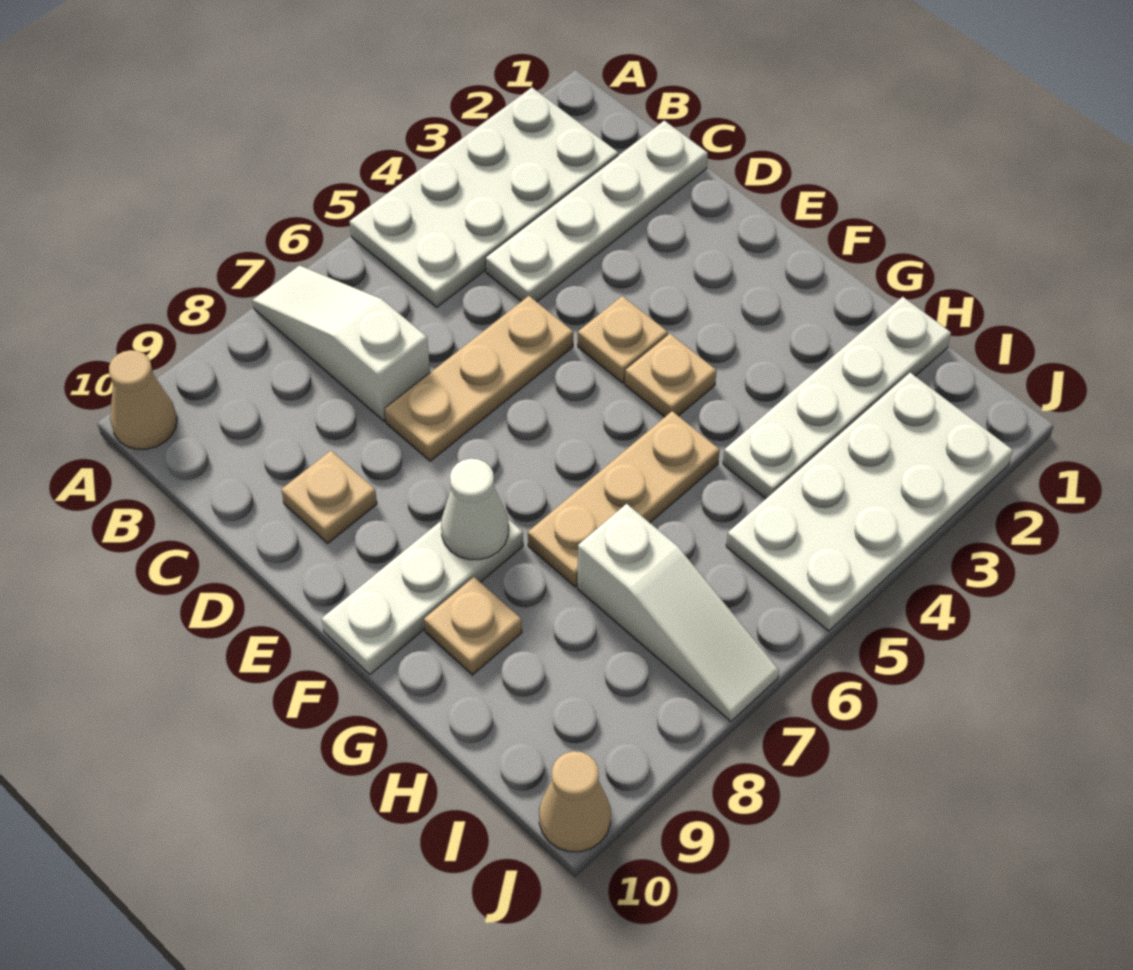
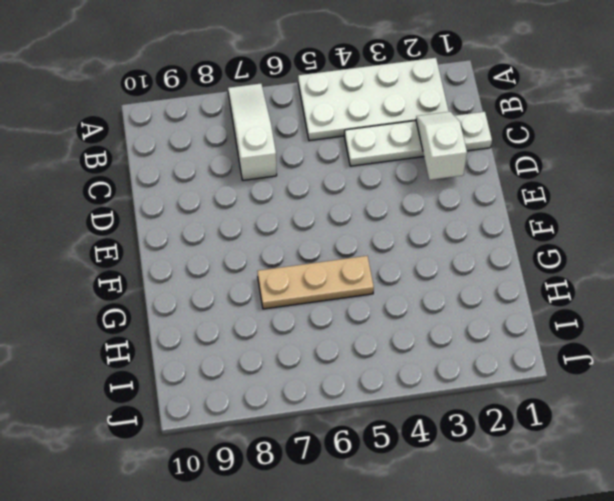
white 1x2 slope [416,112,467,180] -> none
none -> tan 1x1 cone [109,350,177,449]
none -> tan 1x3 plate [385,296,573,461]
none -> tan 1x1 plate [281,451,377,543]

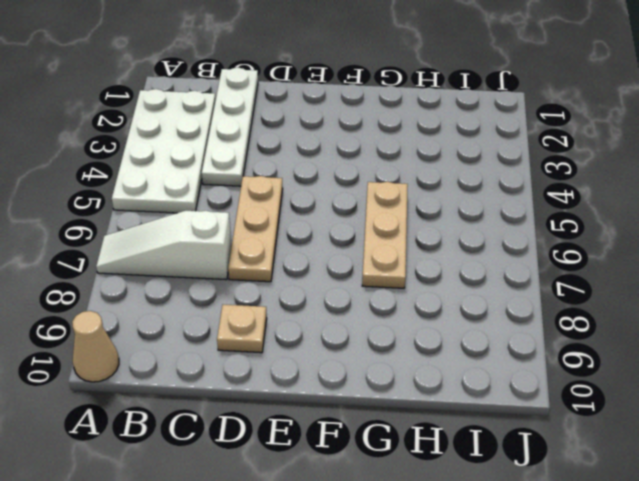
none -> tan 1x1 plate [578,296,668,383]
none -> tan 1x1 plate [625,334,716,417]
none -> white 1x3 plate [322,519,523,675]

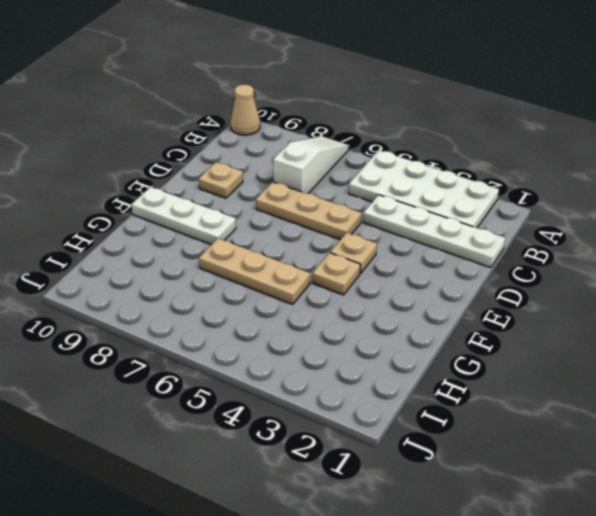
none -> tan 1x1 plate [424,577,522,675]
none -> white 1x4 plate [723,297,951,499]
none -> white 1x3 slope [578,504,779,721]

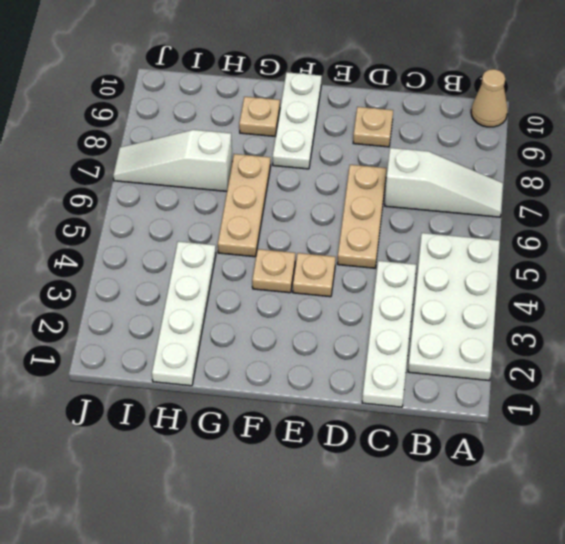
none -> white 2x4 plate [726,373,1013,631]
none -> tan 1x1 cone [539,751,611,852]
none -> white 1x1 cone [441,459,509,560]

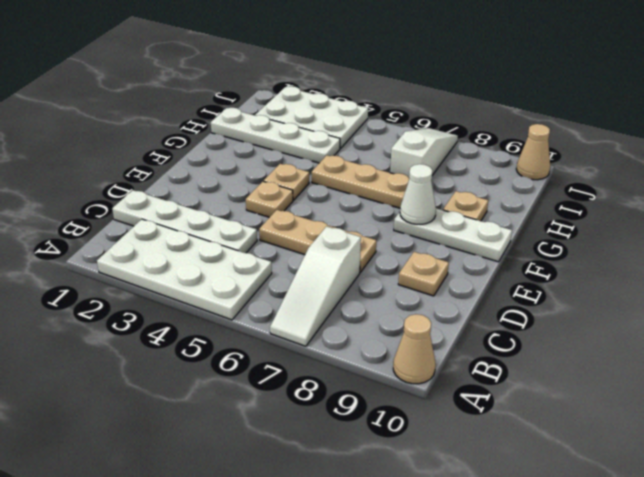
white 2x3 plate [255,86,368,148] -> white 2x4 plate [726,373,1013,631]

